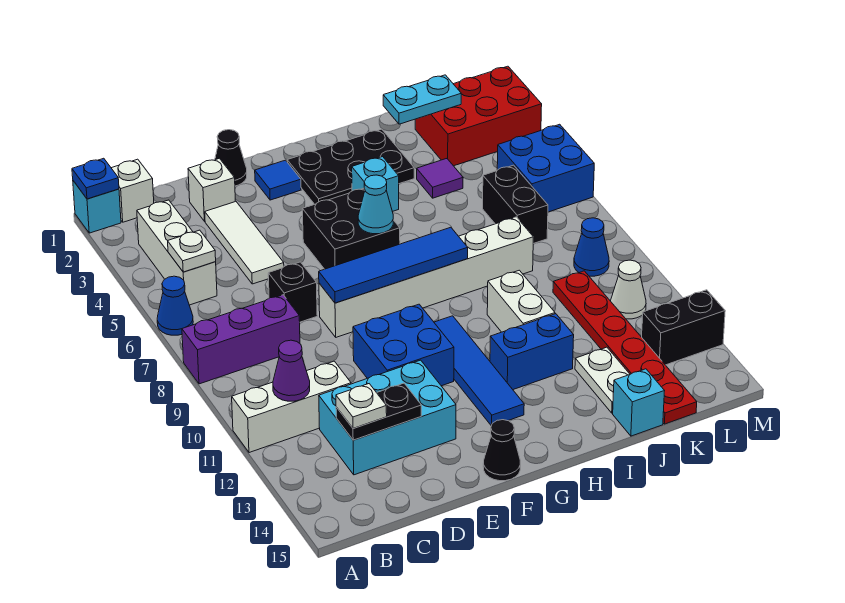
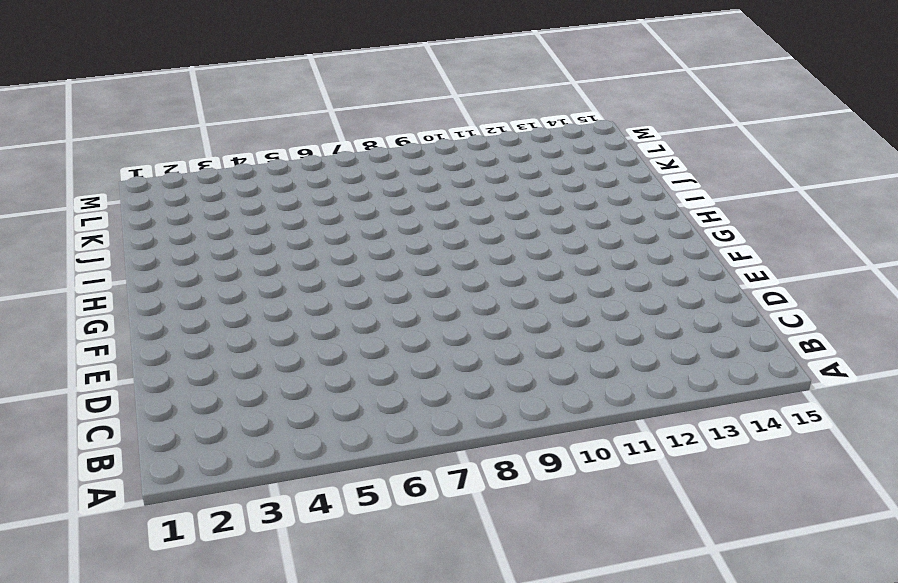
none -> cyan 1x1 brick [73,181,121,233]
none -> blue 1x1 cone [157,276,193,335]
none -> purple 1x3 brick [182,295,300,384]
none -> white 1x3 brick [232,361,351,453]

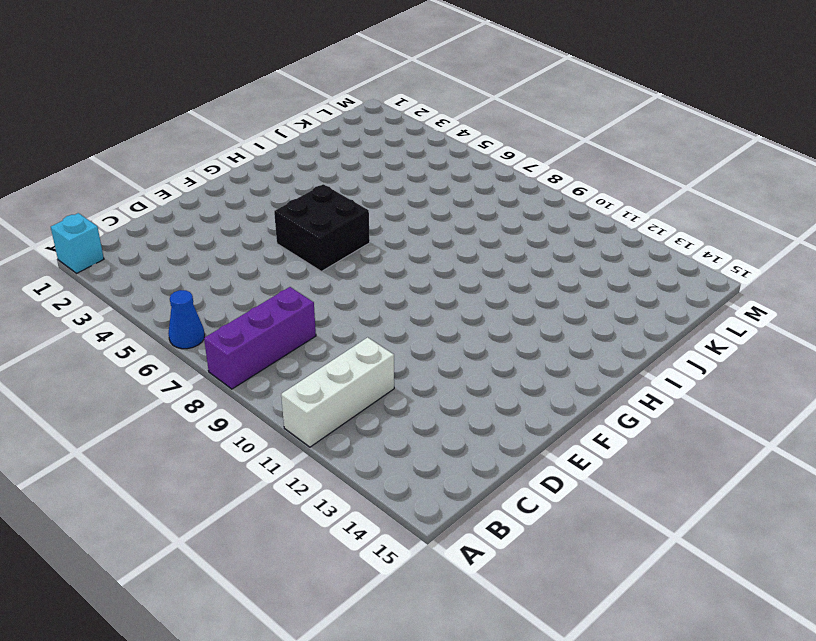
none -> white 1x1 brick [112,159,154,222]
none -> white 1x3 brick [137,200,217,305]
none -> cyan 2x3 brick [319,360,456,475]
none -> white 1x1 brick [188,158,235,221]

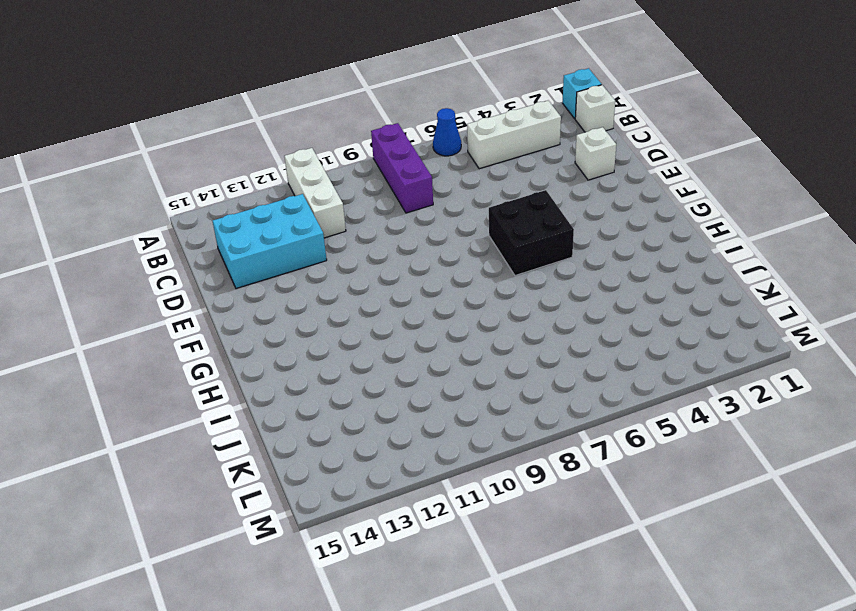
cyan 2x3 brick [213,194,327,288] -> cyan 2x3 brick turned to [319,360,456,475]
none -> white 1x3 tile [205,201,284,284]
none -> black 1x1 brick [268,262,317,322]
none -> black 1x1 cone [215,130,247,186]
none -> white 1x6 brick [319,217,533,337]

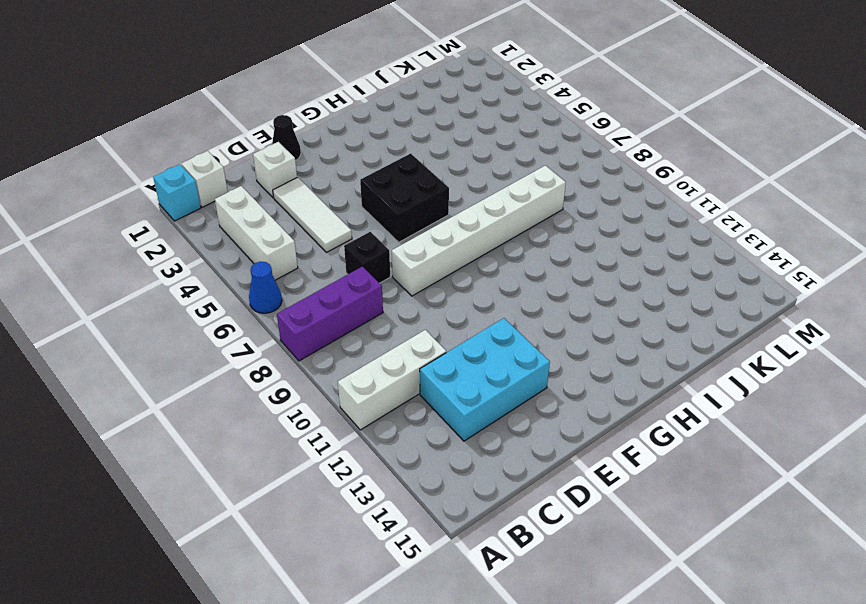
none -> blue 2x2 brick [353,304,454,386]
none -> blue 1x1 tile [255,160,301,200]
none -> black 1x1 cone [483,420,520,481]
none -> black 2x3 plate [287,129,414,204]

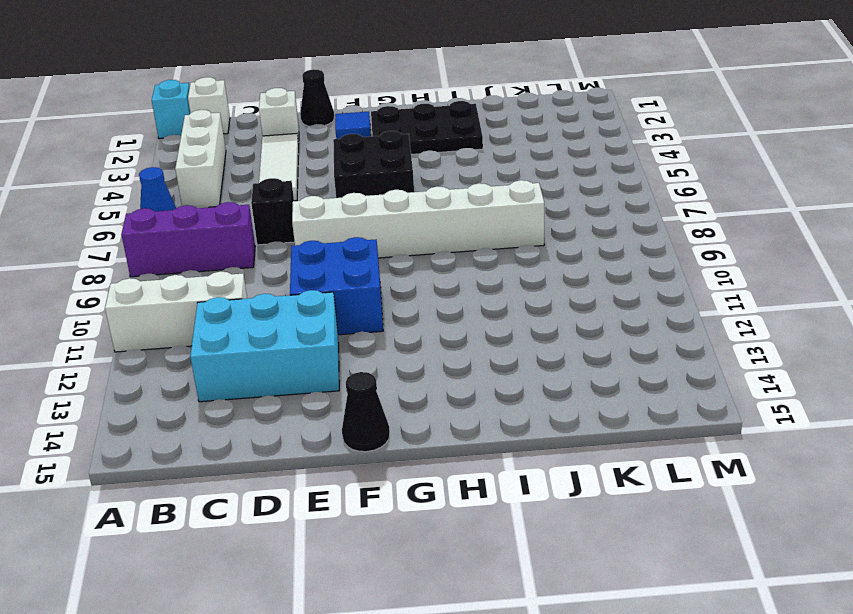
none -> blue 1x4 tile [434,316,524,426]
none -> cyan 1x1 brick [352,157,399,212]
none -> blue 1x2 brick [490,314,574,390]
none -> white 1x2 brick [487,270,555,332]

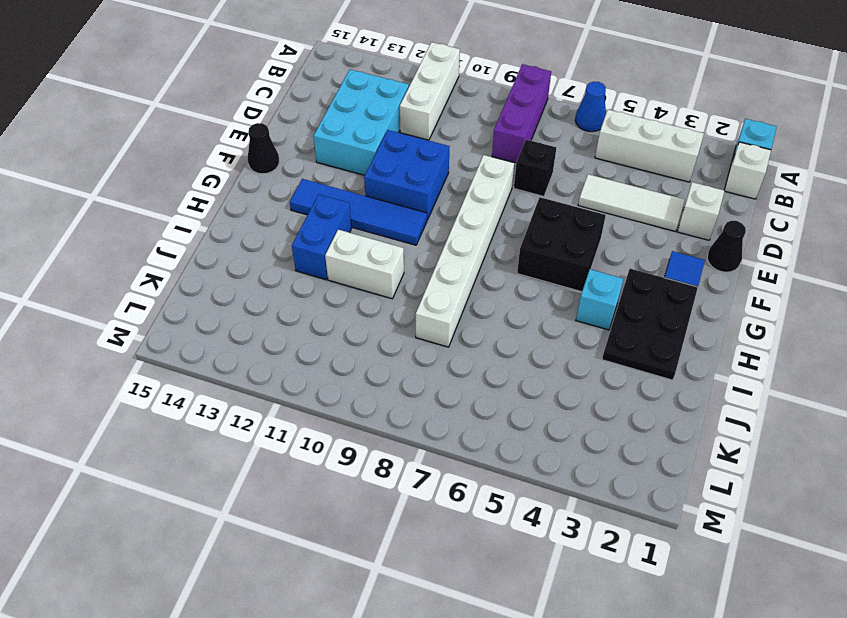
none -> purple 1x1 tile [417,159,463,198]
none -> white 1x2 plate [575,347,630,413]
none -> cyan 1x1 brick [613,369,664,436]
none -> red 2x3 brick [415,66,542,166]

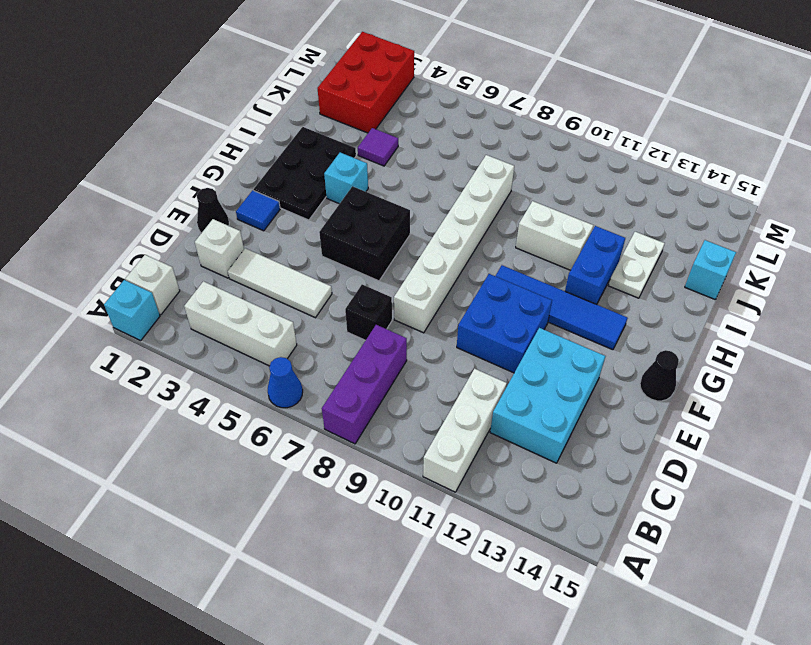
white 1x2 plate [608,232,665,298] -> white 1x2 plate turned to [575,347,630,413]
none -> black 1x2 brick [483,165,548,244]
none -> red 1x6 plate [553,271,697,424]
none -> blue 2x2 brick [497,124,594,212]
none -> blue 1x1 cone [574,218,609,276]

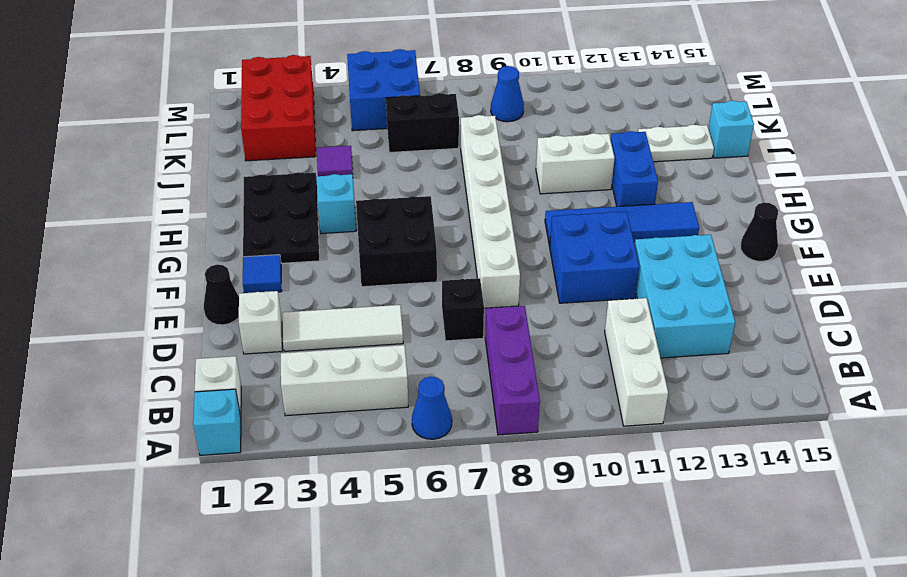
none -> red 1x6 plate [553,271,697,424]
none -> white 1x1 cone [611,260,646,319]
none -> black 1x2 brick [642,290,725,365]
none -> blue 1x1 plate [72,158,119,199]

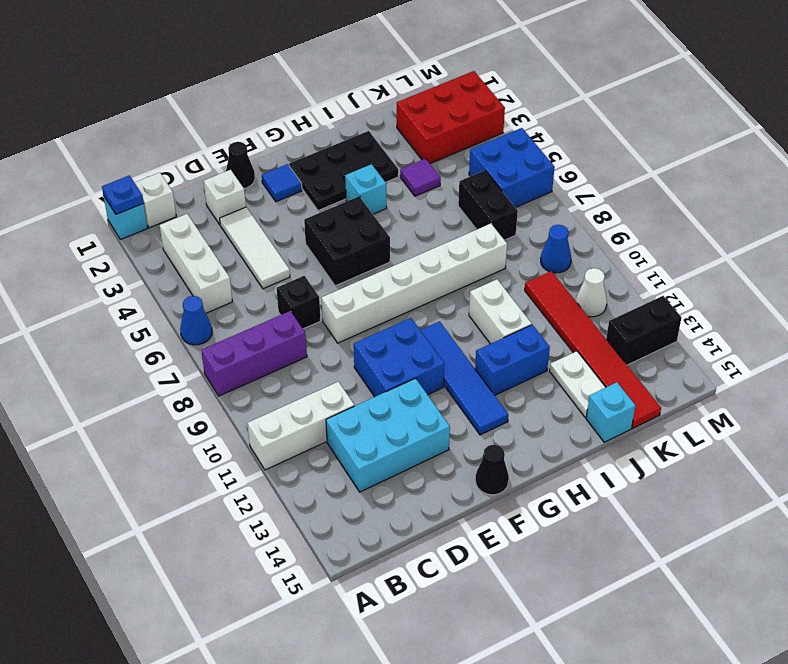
red 1x6 tile [525,271,661,428] -> red 1x6 plate [553,271,697,424]
none -> white 1x1 plate [168,230,216,272]
none -> purple 1x1 cone [273,340,310,401]
none -> black 1x2 plate [336,383,421,440]
none -> blue 1x4 tile [319,227,468,303]

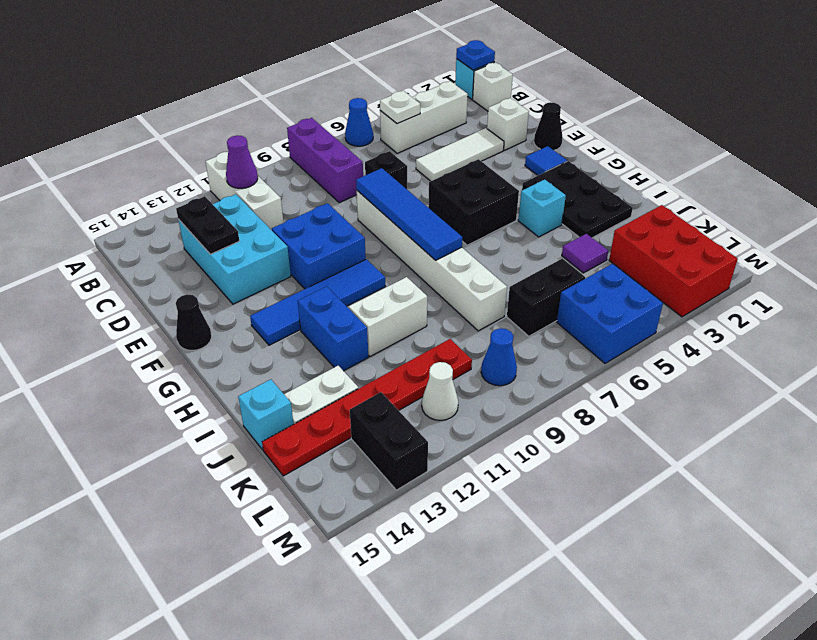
none -> cyan 1x1 cone [358,175,393,234]
none -> cyan 1x2 plate [383,75,461,124]
none -> white 1x1 plate [336,384,387,429]

